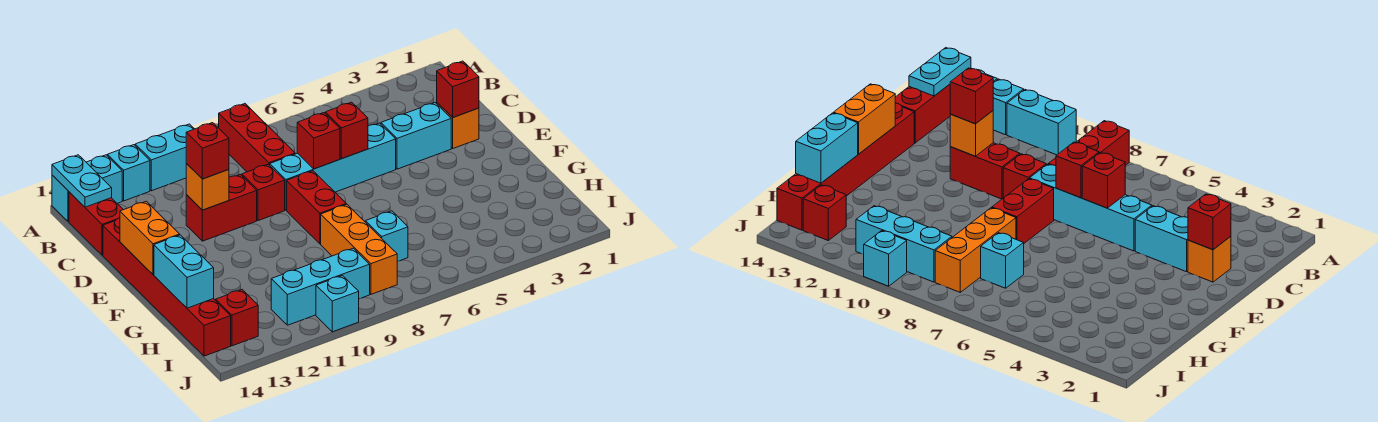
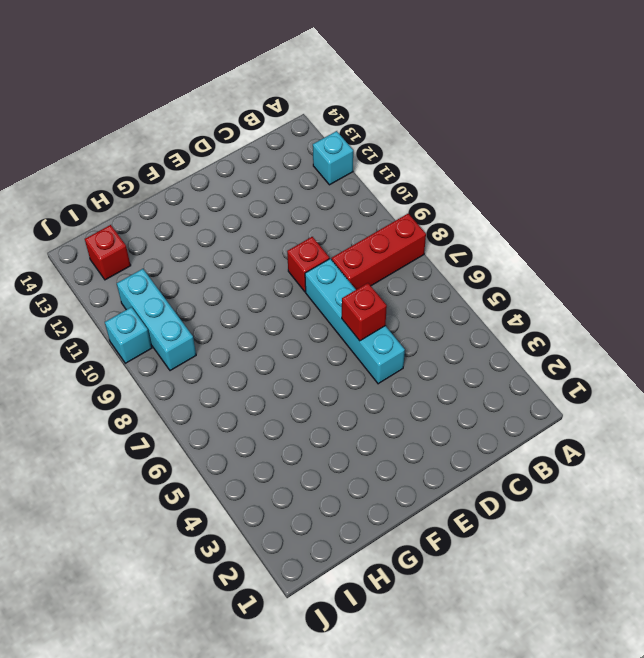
none -> cyan 1x2 brick [135,124,194,191]
none -> cyan 1x2 brick [52,155,122,222]
none -> red 1x2 brick [69,192,123,255]

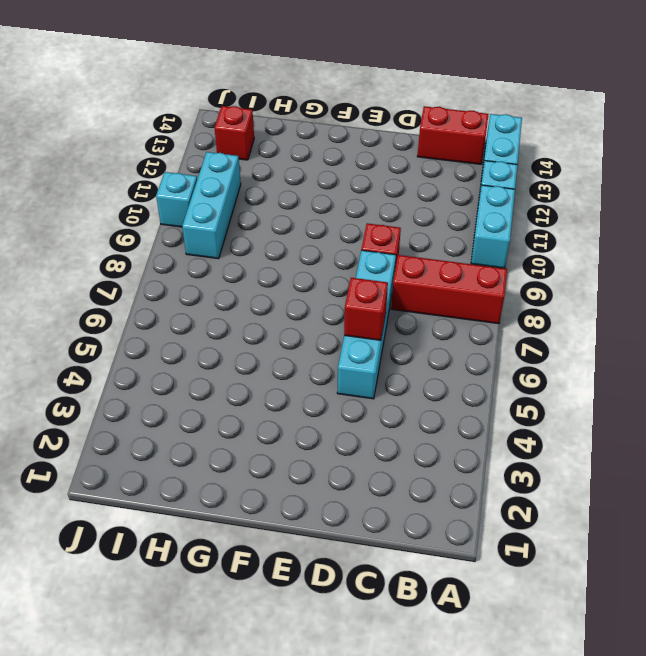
none -> orange 1x1 brick [437,103,479,148]
none -> cyan 1x2 brick [381,103,451,169]
none -> red 1x2 brick [186,175,257,241]

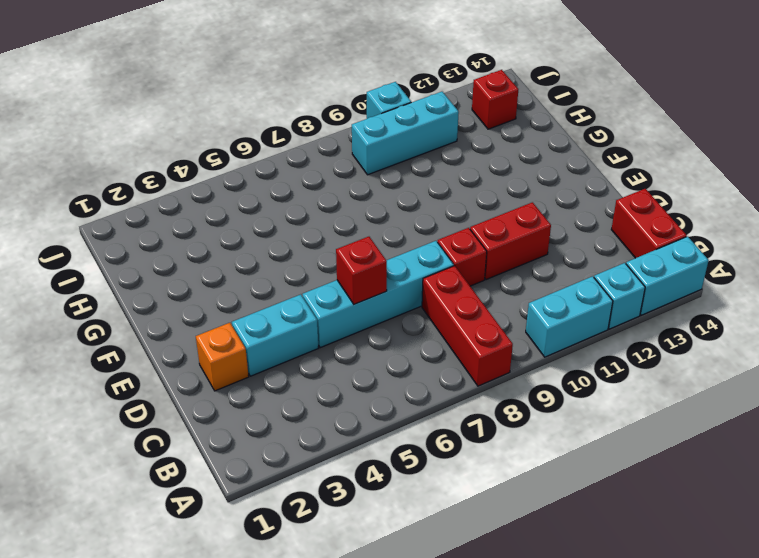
none -> red 1x6 brick [103,218,231,356]
none -> red 1x2 brick [287,171,346,244]
none -> orange 1x3 brick [321,204,397,294]

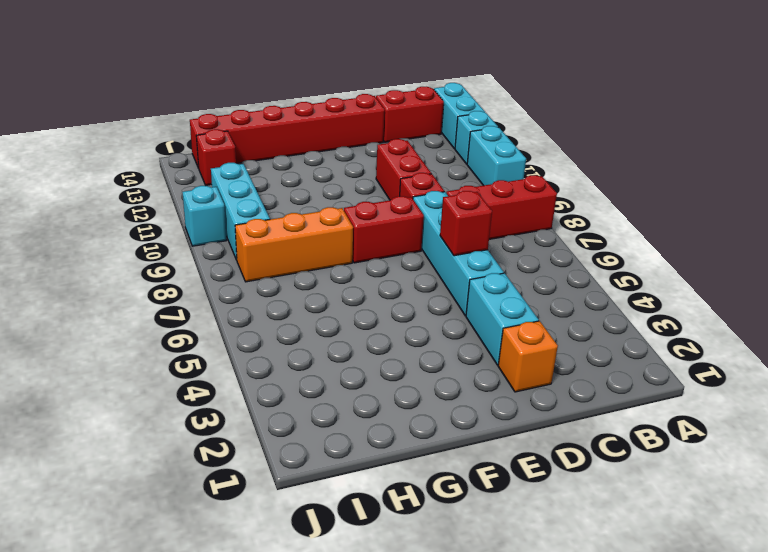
none -> cyan 1x1 brick [365,211,408,262]
none -> cyan 1x2 plate [52,155,112,207]
none -> red 1x1 brick [437,61,479,117]

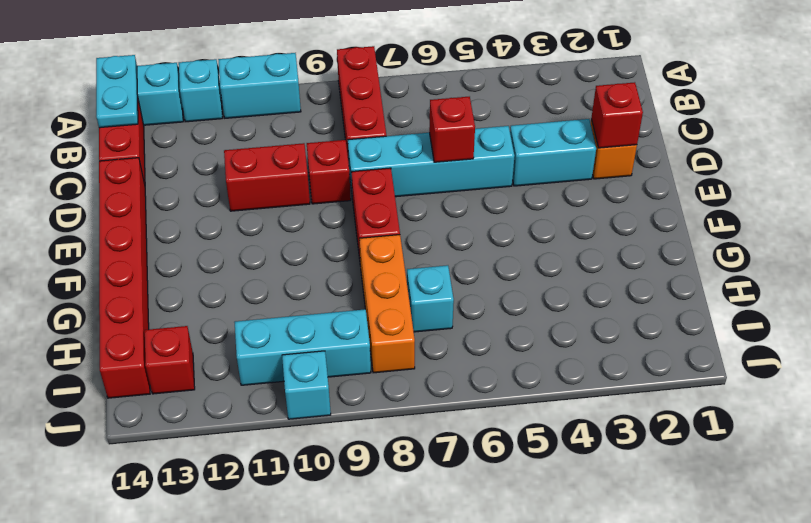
none -> red 1x1 brick [297,113,340,169]
none -> orange 1x1 brick [186,164,229,210]
none -> orange 1x2 brick [120,201,180,275]

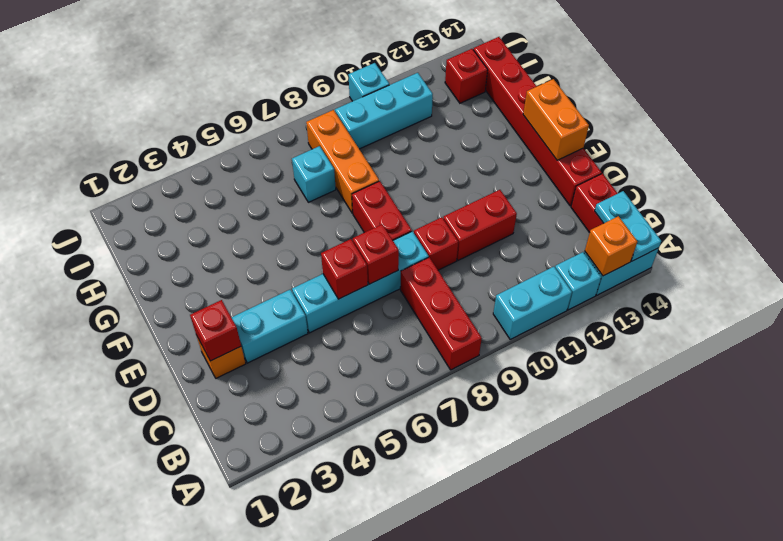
orange 1x1 brick [585,216,637,276] -> orange 1x1 brick moved to [186,164,229,210]
none -> cyan 1x2 brick [154,235,214,308]
none -> red 1x1 brick [186,123,229,179]

